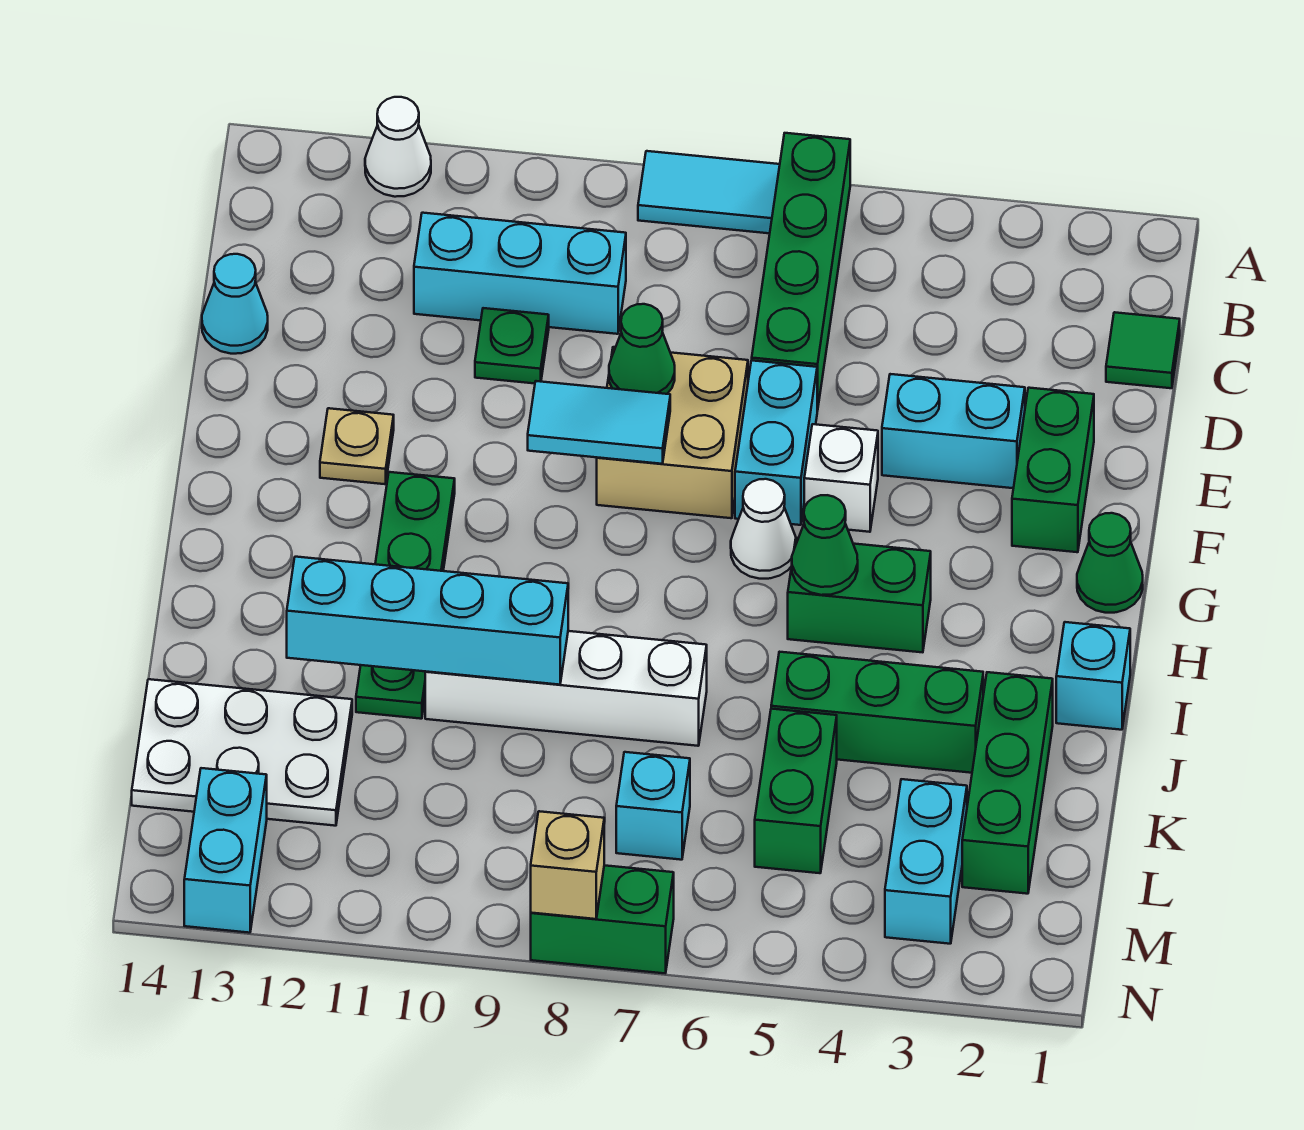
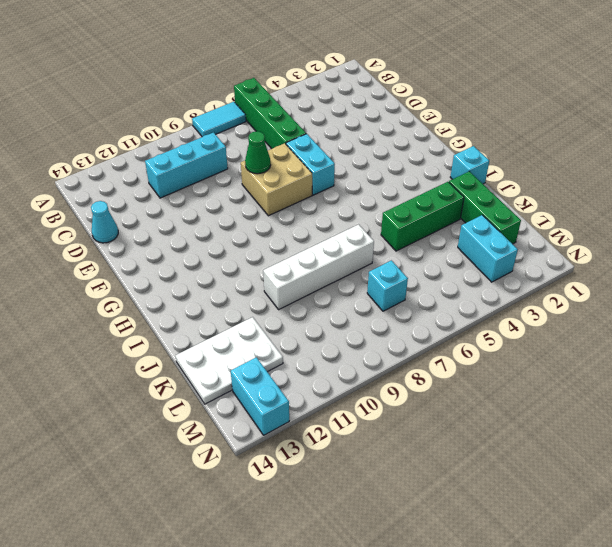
none -> white 1x1 cone [365,97,431,197]
none -> green 1x1 tile [1106,312,1180,388]
none -> green 1x1 plate [475,308,549,384]
none -> green 1x2 brick [1012,388,1094,552]

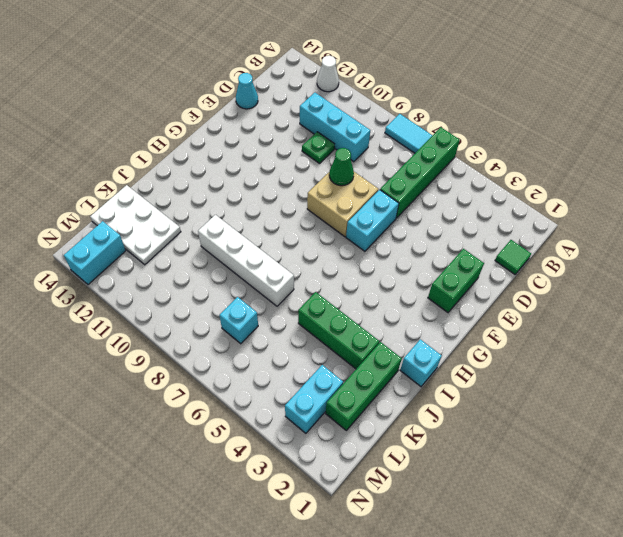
none -> cyan 1x2 brick [882,374,1025,488]
none -> white 1x1 brick [804,424,878,532]
none -> tan 1x1 plate [320,408,394,484]
none -> green 1x1 cone [1077,513,1143,613]

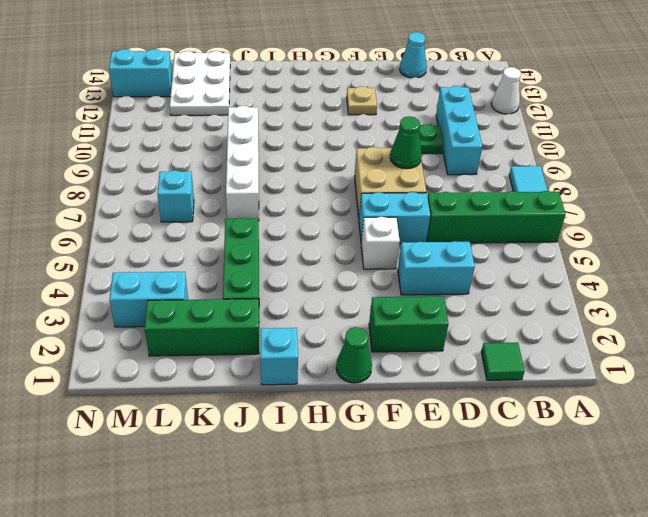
cyan 1x2 brick [398,241,475,295] -> cyan 1x2 brick turned to [882,374,1025,488]
none -> white 1x1 cone [731,479,796,579]
none -> green 1x4 plate [356,472,455,719]
none -> green 1x2 brick [788,538,931,652]
none -> green 1x2 brick [755,709,837,873]

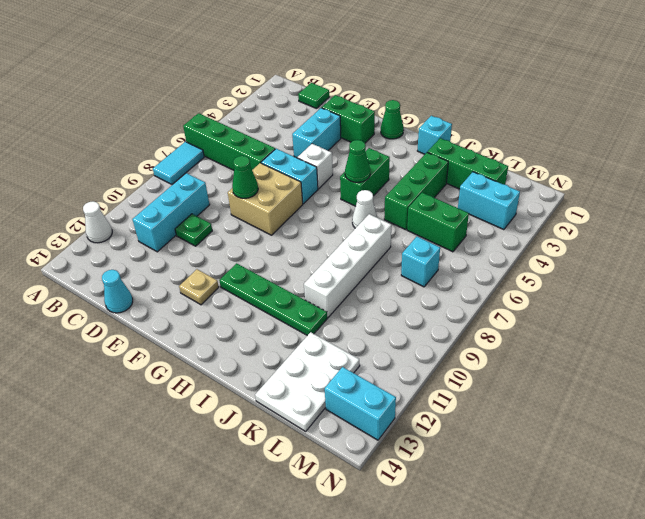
white 1x1 cone [352,190,378,228] -> white 1x1 cone moved to [731,479,796,579]
none -> green 1x2 brick [531,865,674,973]
none -> cyan 1x2 tile [528,381,670,464]
none -> cyan 1x4 brick [287,557,568,685]
none -> tan 1x1 brick [531,811,604,919]

